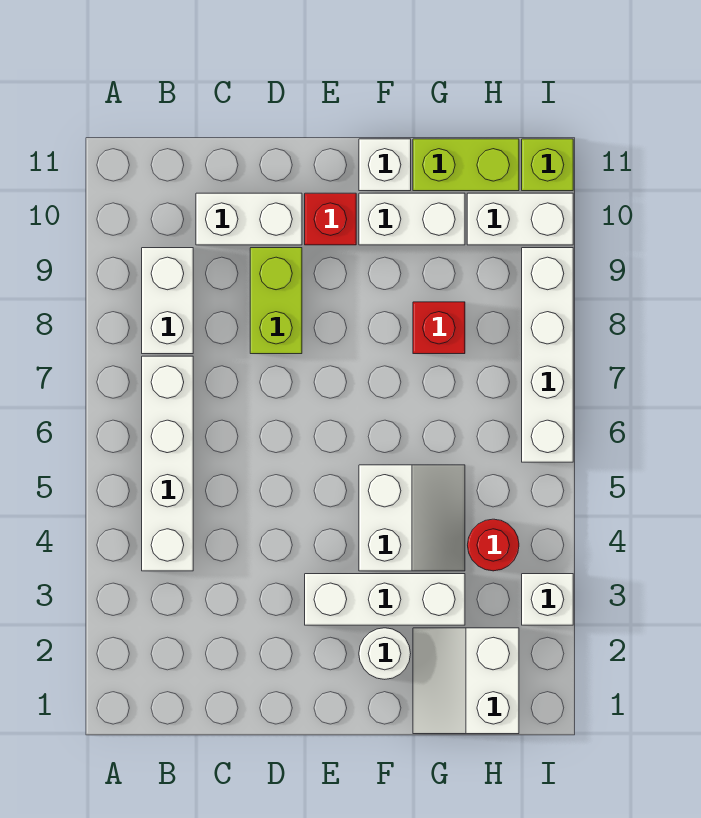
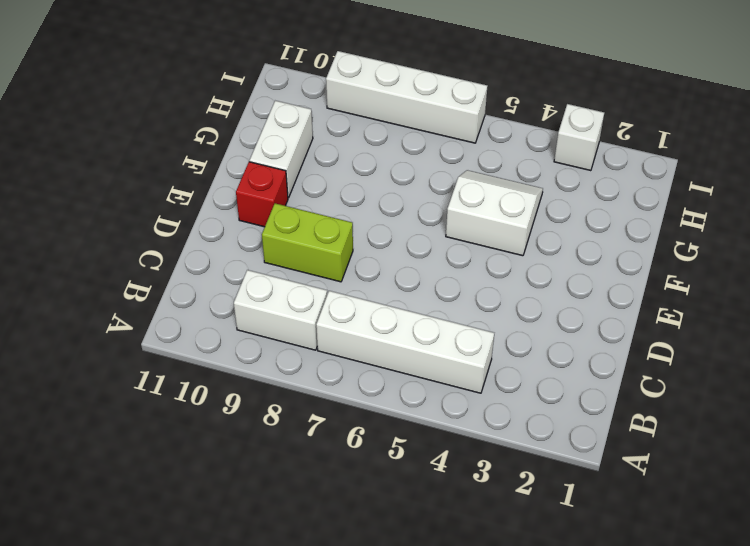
none -> white 1x2 brick [196,193,302,245]
none -> white 1x3 brick [305,574,465,625]
none -> white 1x1 round brick [359,628,411,679]

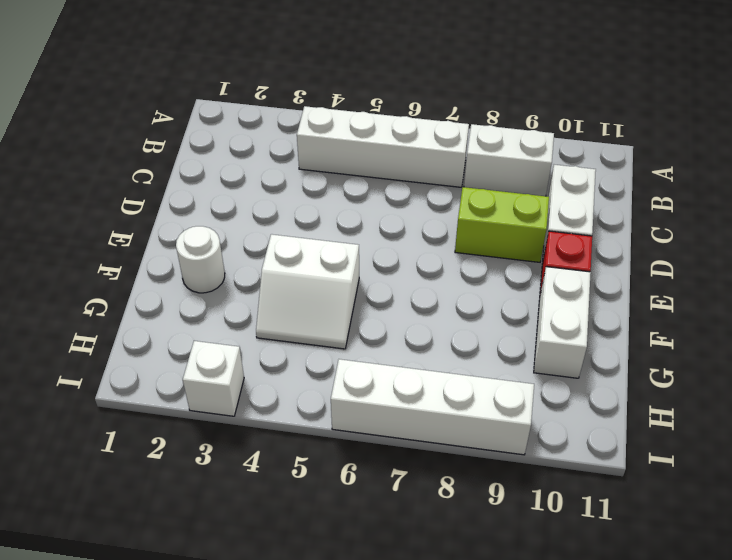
none -> white 1x3 brick [305,574,465,625]
none -> white 1x1 brick [359,139,411,191]
none -> white 2x2 slope [413,628,519,734]

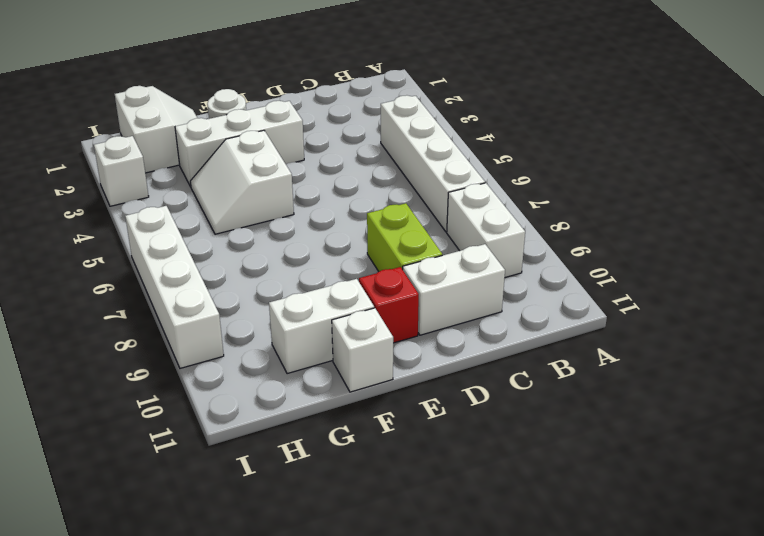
none -> red 1x1 brick [413,302,465,354]
none -> lime 1x2 brick [413,139,519,191]
none -> red 1x1 round brick [468,519,519,571]

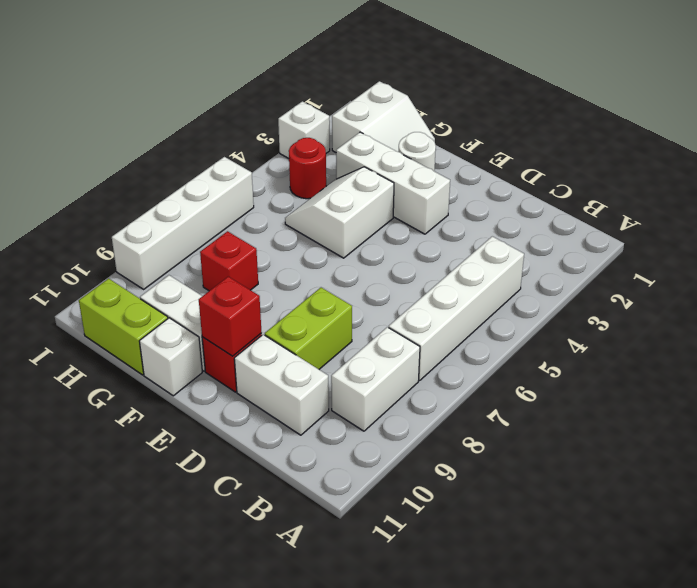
red 1x1 brick [199,277,262,356] -> none
none -> white 1x2 brick [467,193,573,245]
none -> lime 1x1 brick [522,139,573,191]

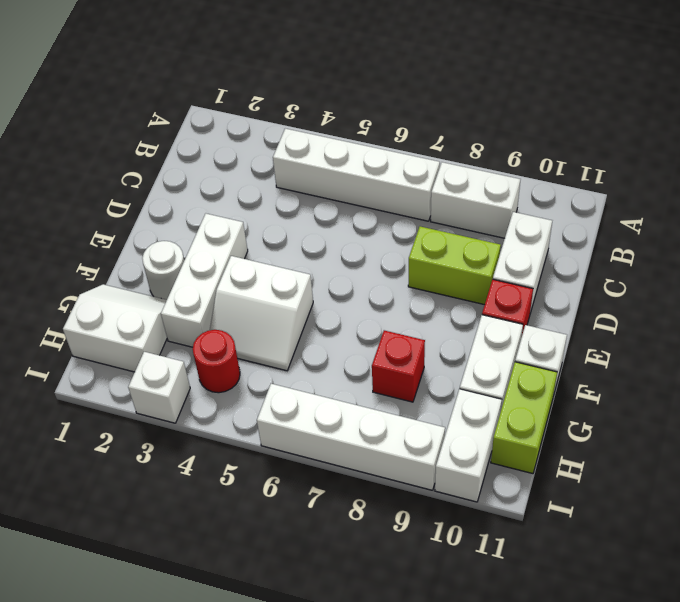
none -> lime 1x1 brick [522,139,573,191]

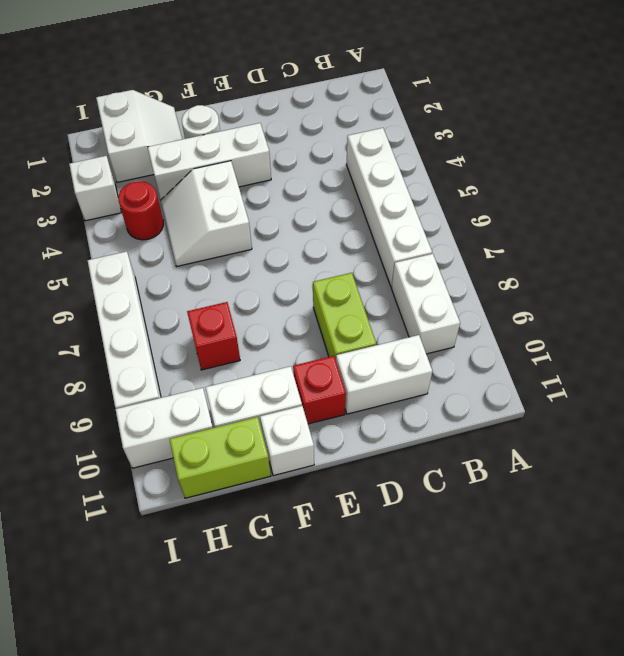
none -> lime 1x1 brick [522,139,573,191]

